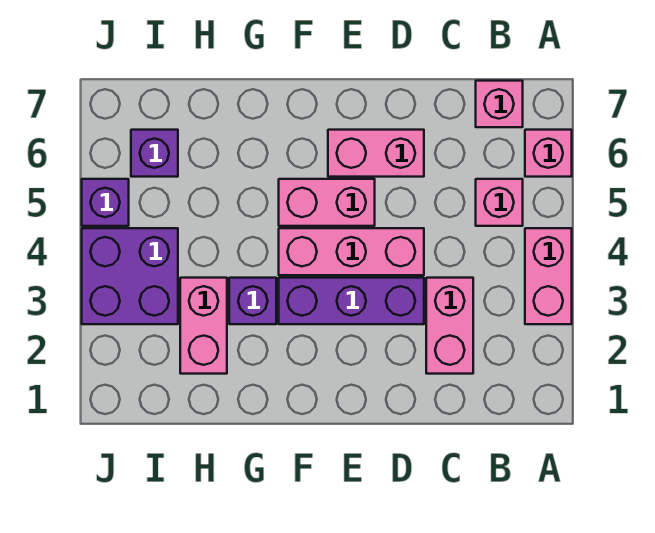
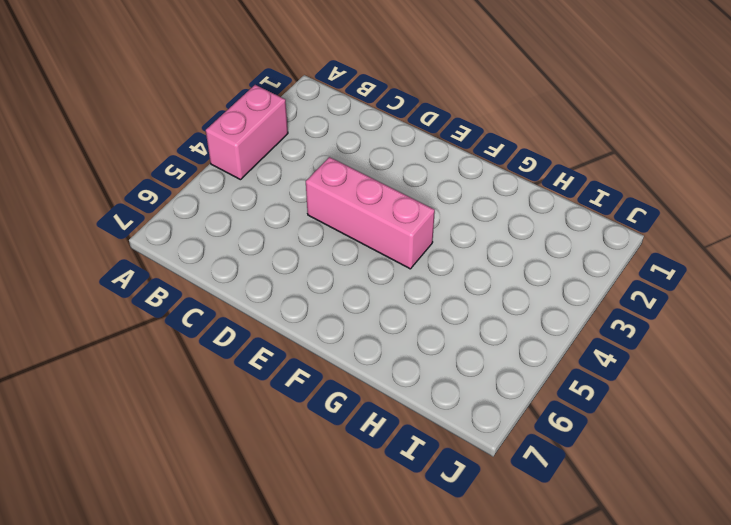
none -> pink 1x1 brick [525,130,572,177]
none -> pink 1x1 brick [476,179,523,226]
none -> pink 1x1 brick [476,81,523,127]

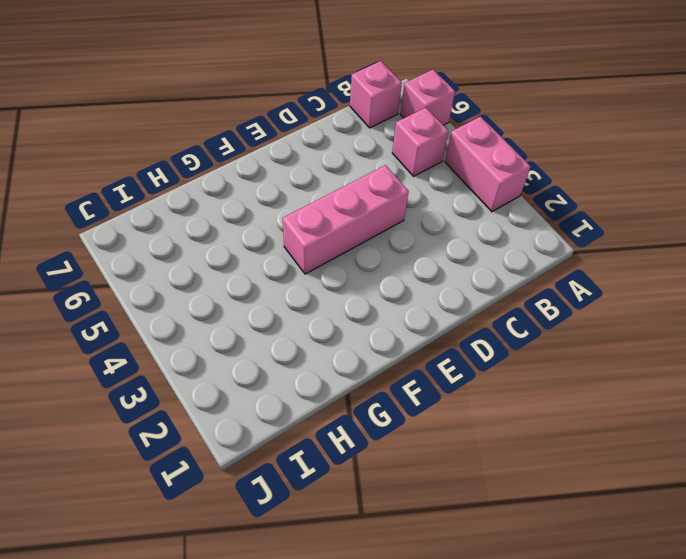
none -> pink 1x2 brick [426,278,473,374]
none -> purple 1x3 brick [279,278,424,324]
none -> pink 1x2 brick [328,130,424,177]

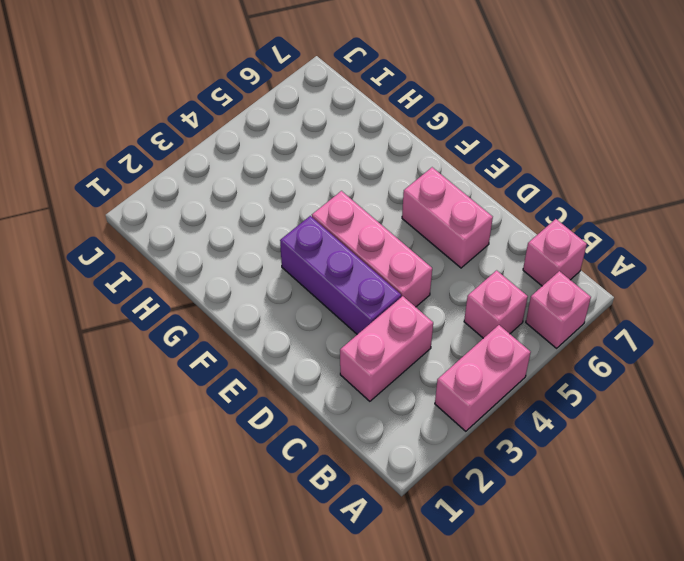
none -> pink 1x2 brick [279,179,375,226]
none -> purple 1x1 brick [229,278,276,324]
none -> pink 1x2 brick [180,278,227,374]

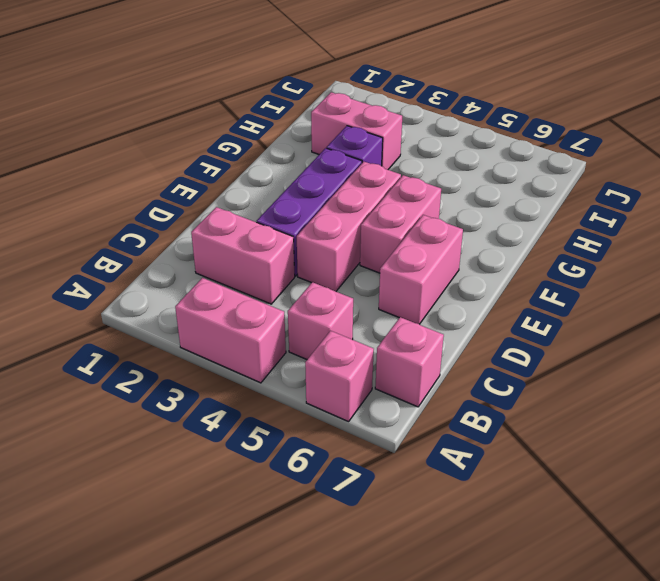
none -> purple 2x2 brick [82,228,178,324]
none -> purple 1x1 brick [131,130,178,177]
none -> purple 1x1 brick [82,179,129,226]

